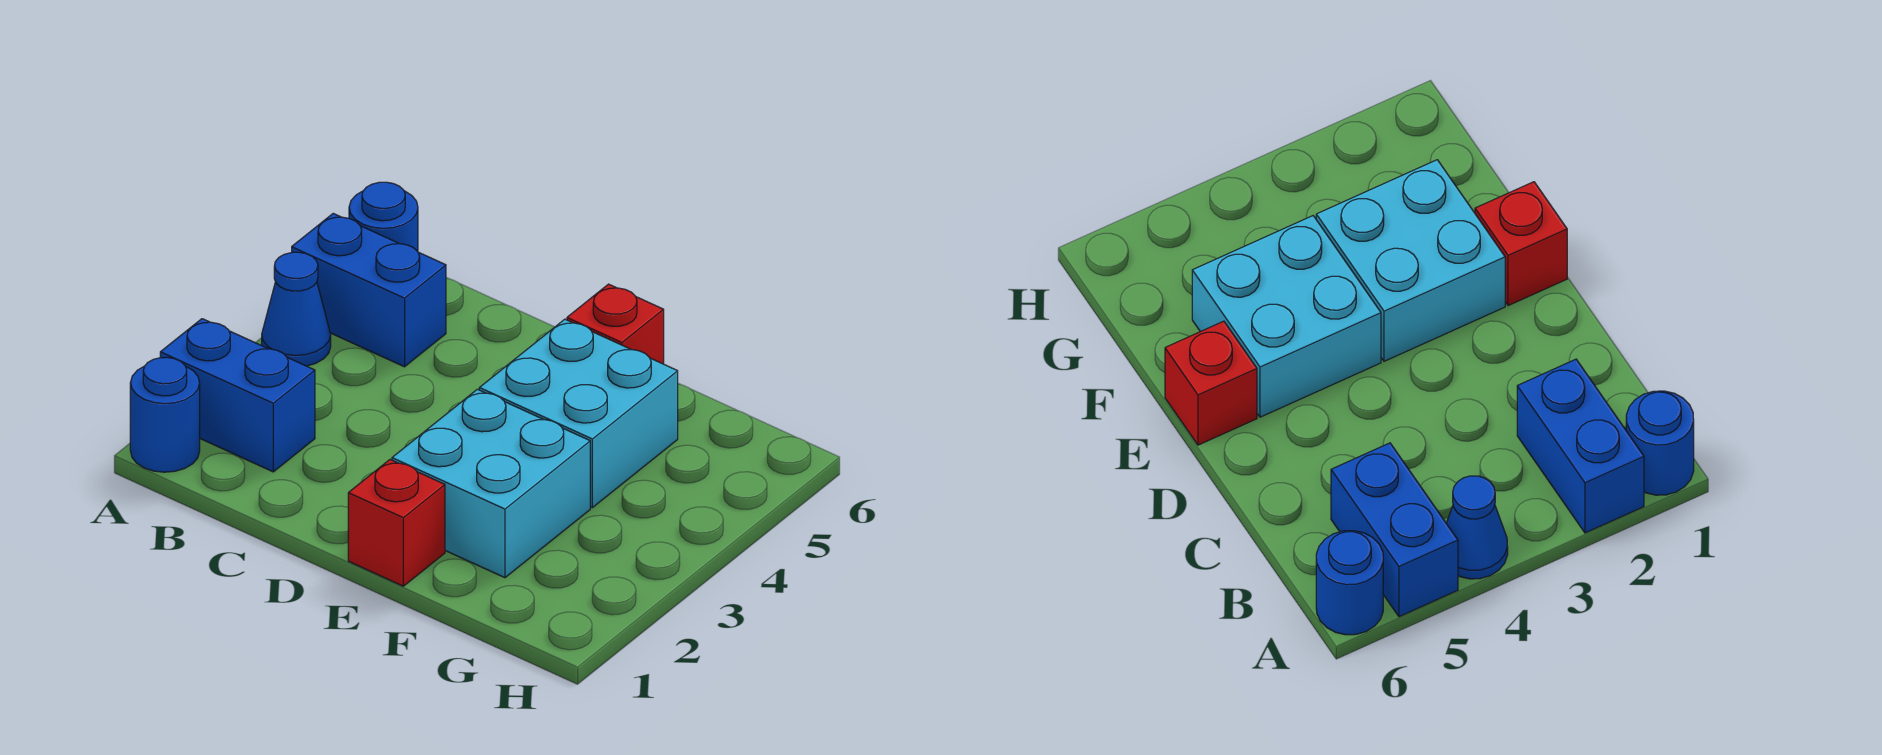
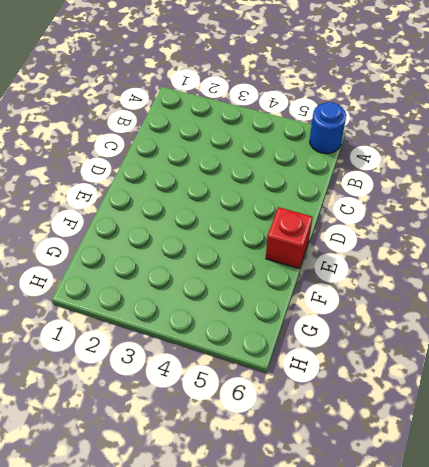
none -> blue 1x1 round brick [130,357,200,472]
none -> blue 1x2 brick [160,319,315,472]

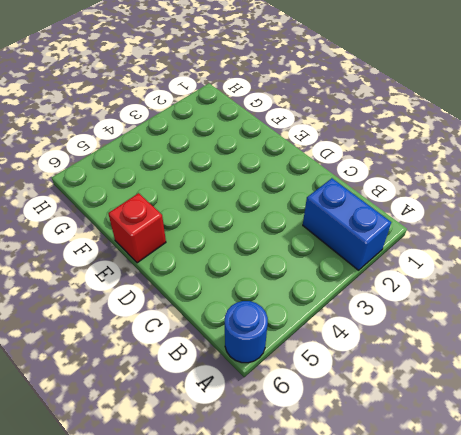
none -> blue 1x1 round brick [130,357,200,472]
none -> blue 1x1 cone [262,252,331,366]

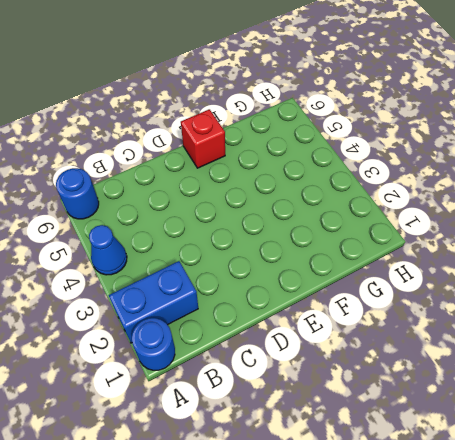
none -> blue 1x2 brick [292,213,446,367]
none -> red 1x1 brick [348,460,445,586]

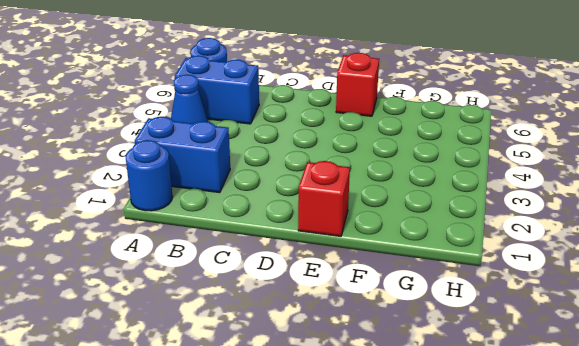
none -> cyan 2x2 brick [392,389,590,578]
none -> cyan 2x2 brick [479,319,678,508]

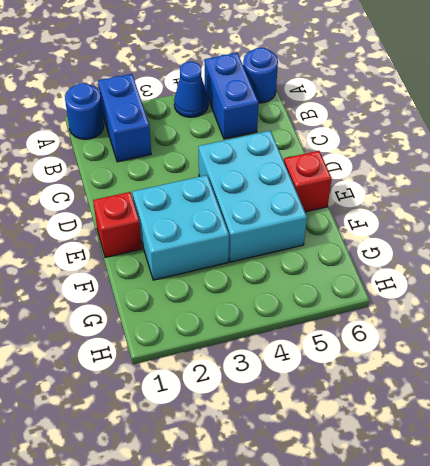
cyan 2x3 brick [199,131,307,262] -> cyan 2x2 brick [479,319,678,508]

